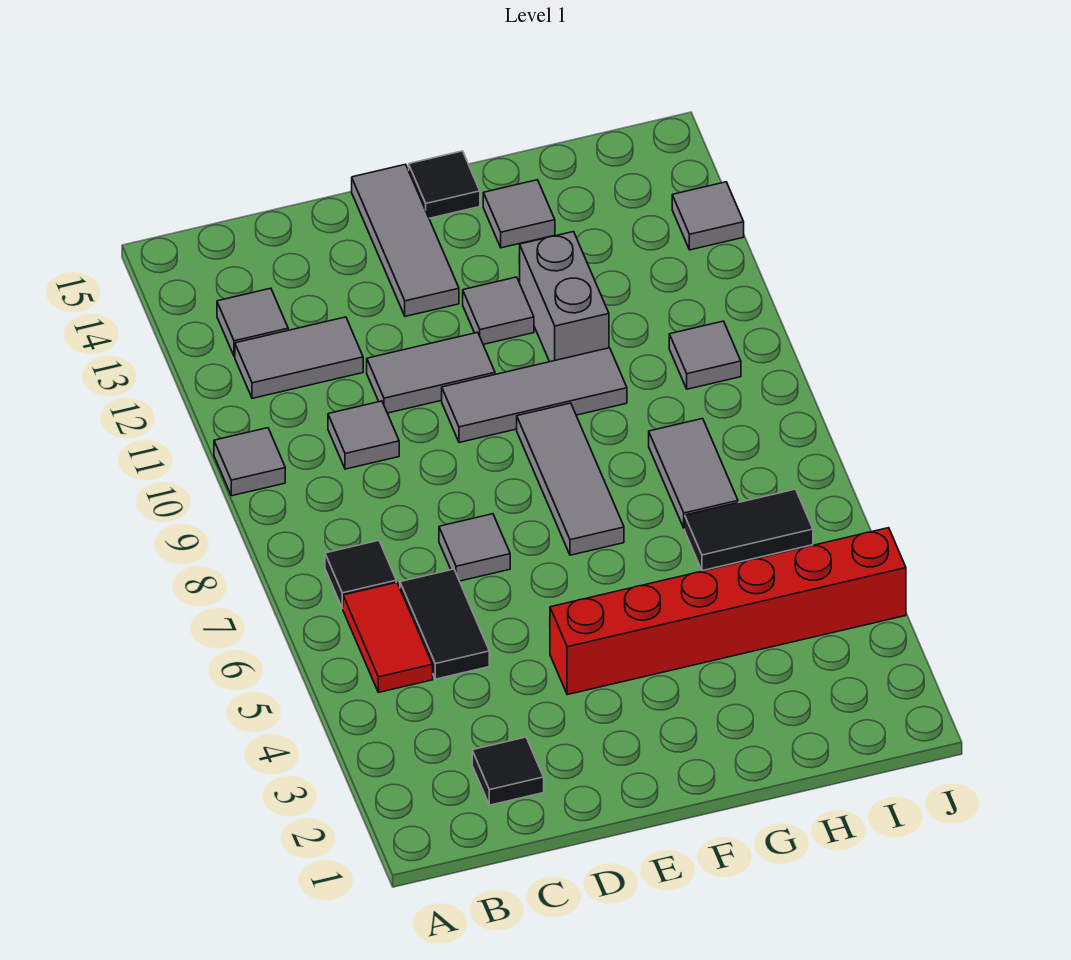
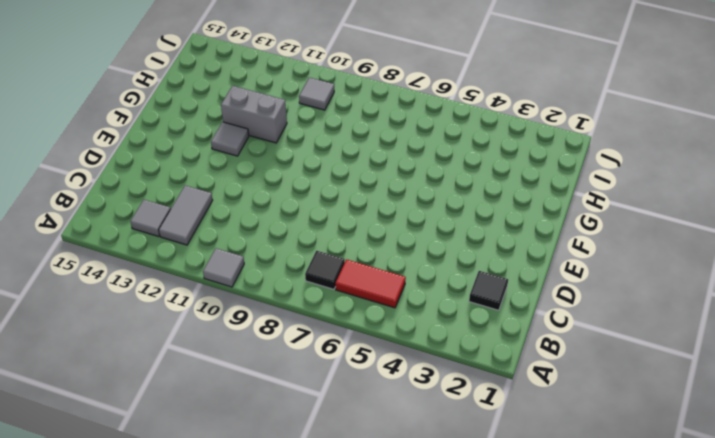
none -> black 1x2 tile [400,569,489,679]
none -> grey 1x1 tile [328,401,399,469]
none -> grey 1x1 tile [439,514,510,581]

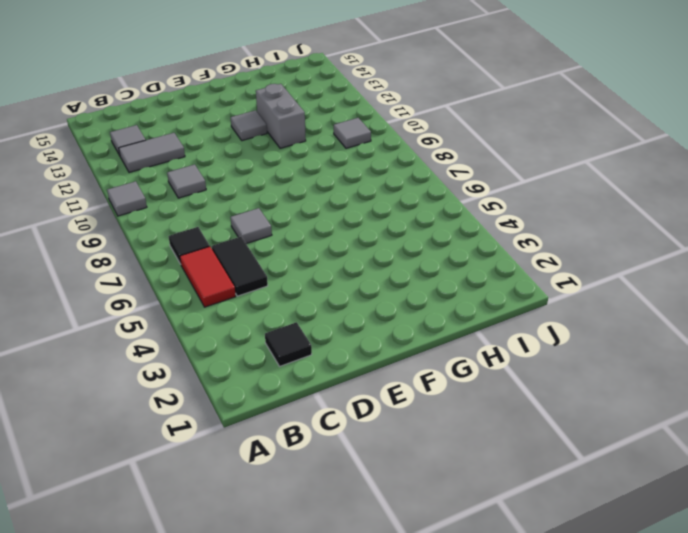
none -> grey 1x2 tile [367,332,495,413]
none -> red 1x6 brick [550,528,906,695]
none -> grey 1x3 tile [442,348,627,443]

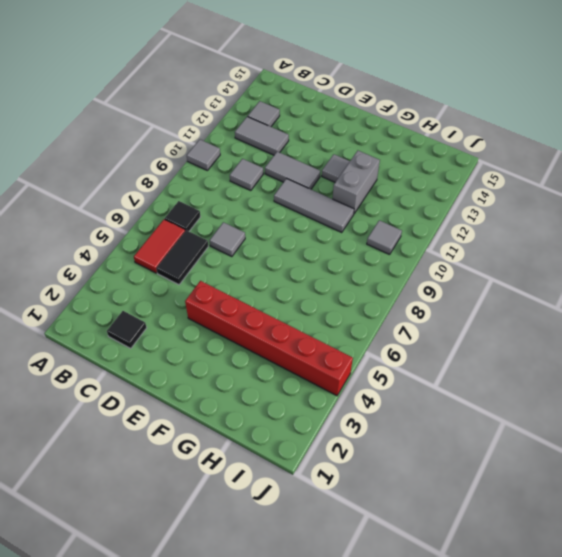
none -> grey 1x3 tile [352,164,459,316]
none -> grey 1x3 tile [517,403,624,555]
none -> black 1x1 tile [409,151,480,218]

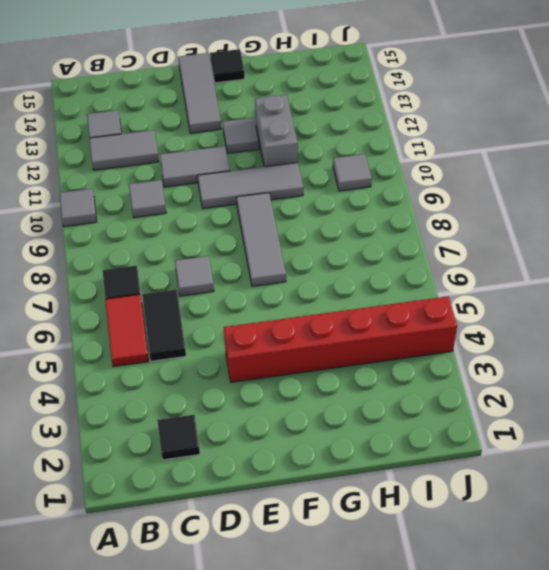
none -> grey 1x1 tile [483,180,555,248]
none -> black 1x2 tile [685,489,813,571]
none -> grey 1x2 tile [649,419,738,529]

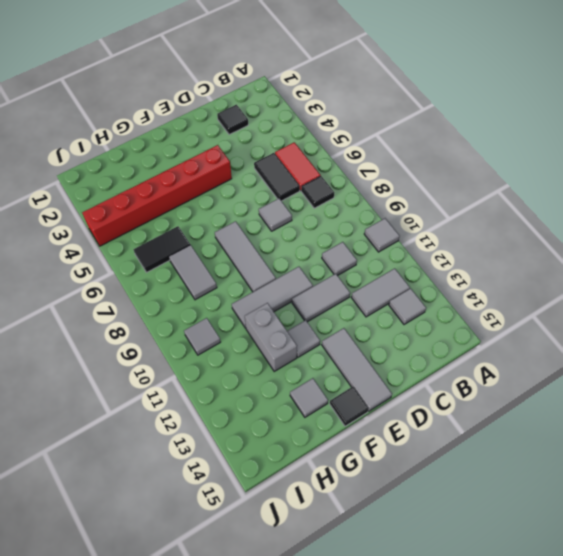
none -> grey 1x1 tile [672,182,744,250]

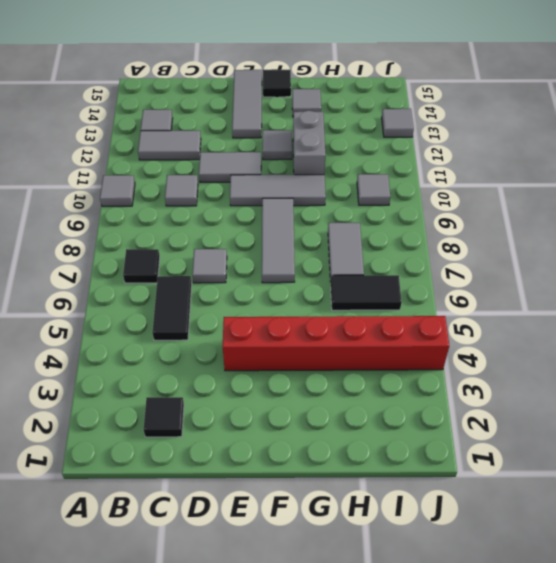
none -> red 1x2 tile [343,582,433,693]

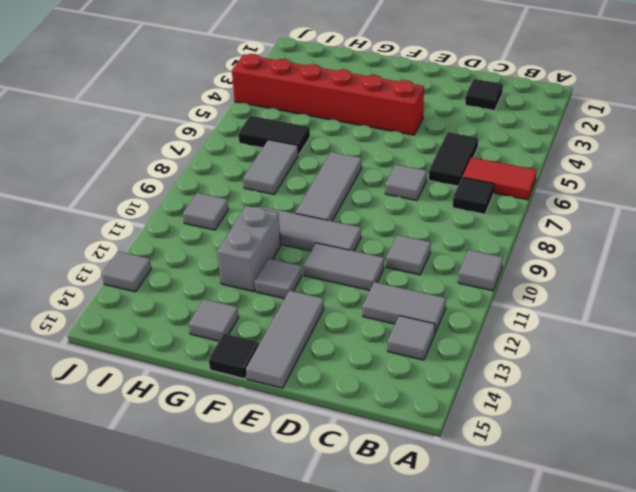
red 1x2 tile [462,157,537,200] -> red 1x2 tile turned to [343,582,433,693]

